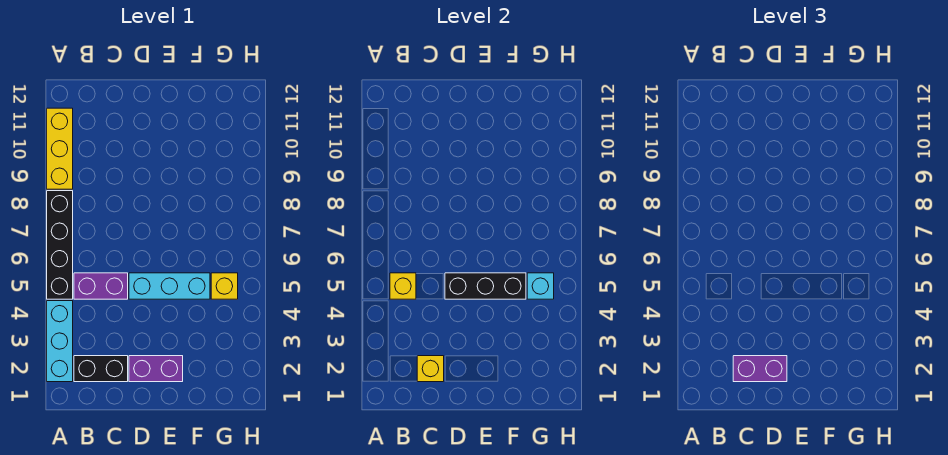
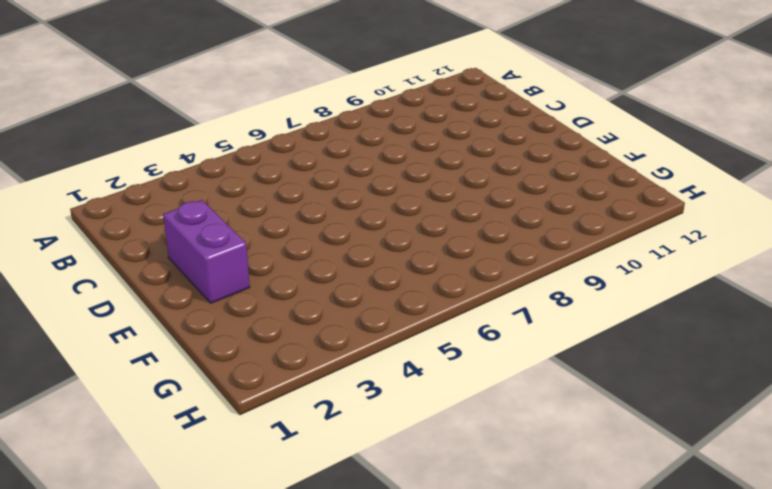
none -> cyan 1x3 brick [47,301,73,382]
none -> black 1x4 brick [47,191,73,299]
none -> yellow 1x3 brick [47,108,73,189]

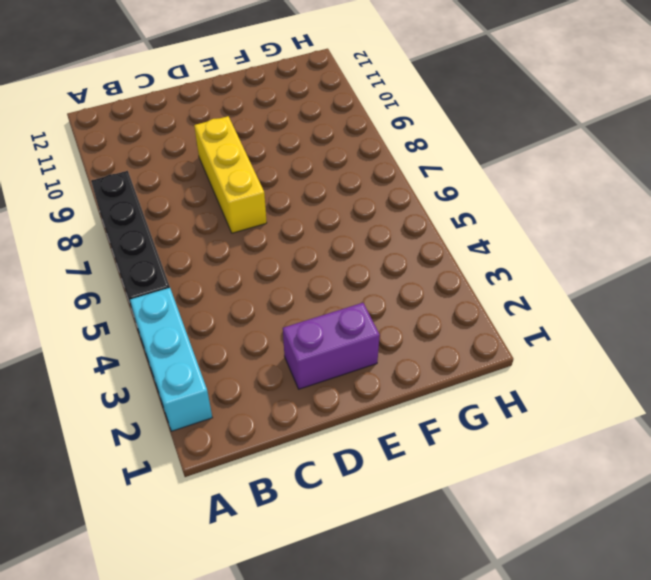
yellow 1x3 brick [194,116,267,233] -> yellow 1x3 brick moved to [47,108,73,189]
none -> black 1x2 brick [74,356,128,382]
none -> purple 1x2 brick [74,273,128,299]
none -> cyan 1x3 brick [129,273,210,299]

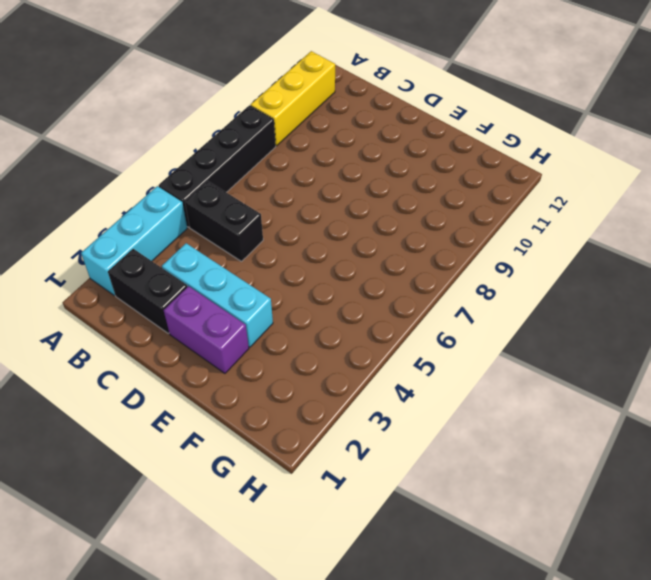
black 1x2 brick [185,181,263,261] -> purple 1x2 brick [74,273,128,299]
cyan 1x3 brick [162,243,273,347] -> cyan 1x3 brick moved to [129,273,210,299]
none -> yellow 1x1 brick [211,273,238,299]
none -> yellow 1x1 brick [390,273,416,299]
none -> yellow 1x1 brick [417,356,444,382]

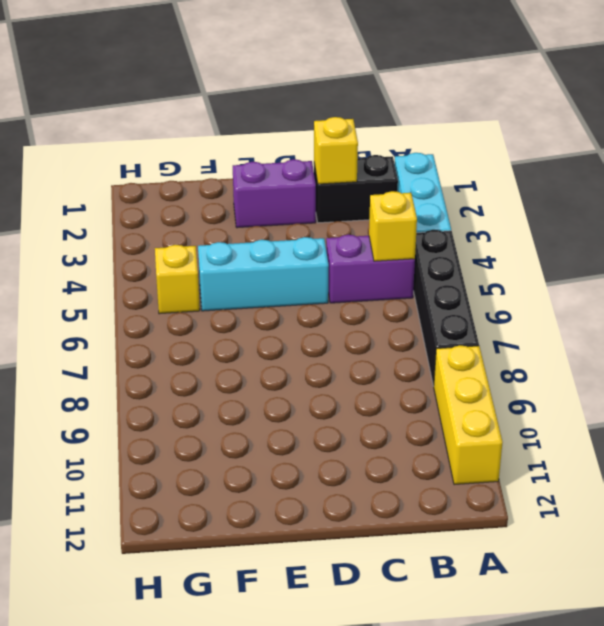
none -> black 1x3 brick [445,273,526,299]
none -> cyan 1x1 brick [527,273,554,299]
none -> purple 1x2 brick [733,356,787,382]

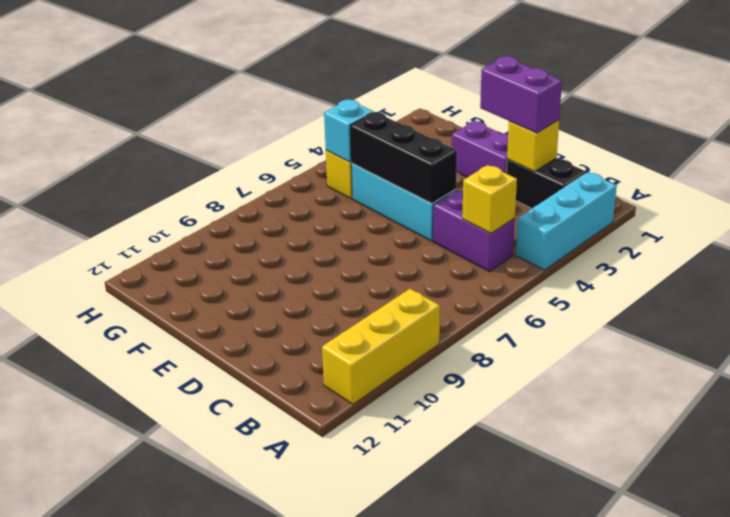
none -> black 1x4 brick [47,191,73,299]

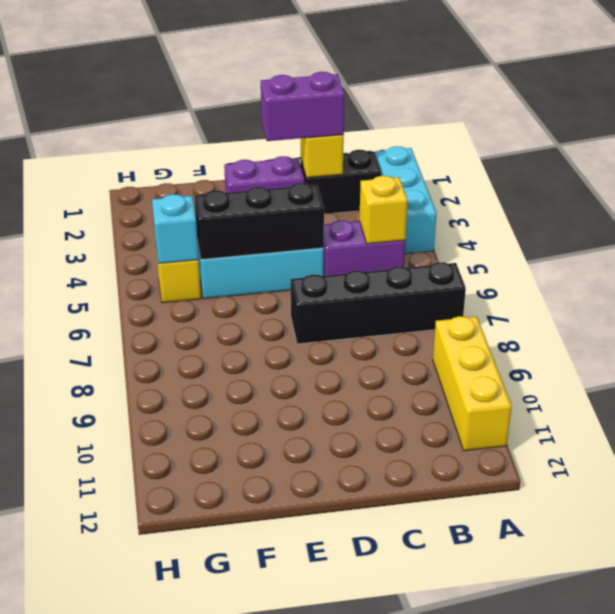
black 1x4 brick [291,262,466,344] -> black 1x4 brick turned to [47,191,73,299]

